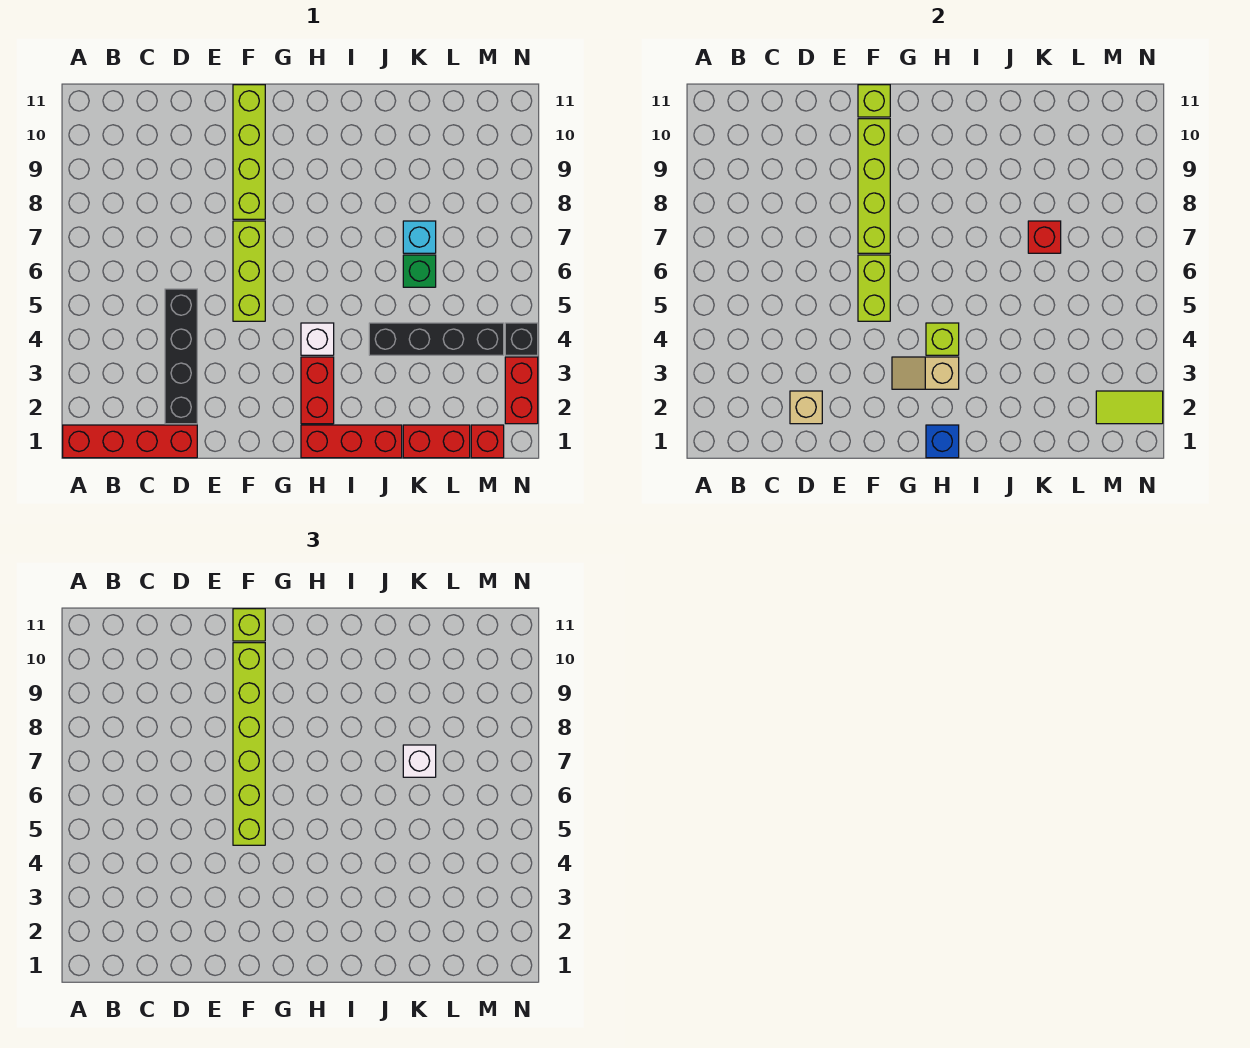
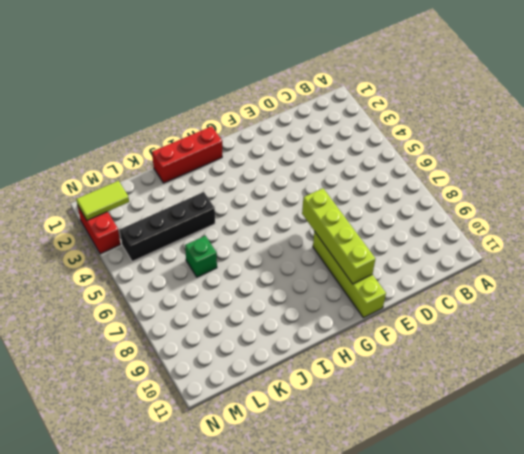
none -> red 1x4 brick [63,425,197,458]
none -> black 1x4 brick [165,289,197,424]
none -> lime 1x3 brick [233,221,265,321]

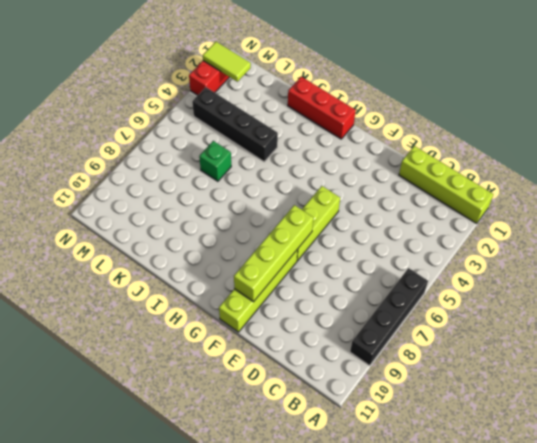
lime 1x4 brick [399,146,493,223] -> red 1x4 brick [63,425,197,458]
black 1x4 brick [350,268,428,366] -> black 1x4 brick moved to [165,289,197,424]
none -> red 1x2 brick [301,357,334,424]
none -> white 1x1 brick [301,323,334,355]
none -> red 1x2 brick [403,425,470,458]

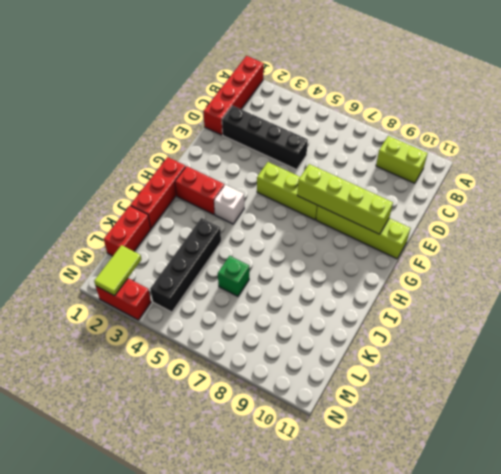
lime 1x2 brick [376,136,428,183] -> lime 1x2 brick moved to [858,255,890,321]
none -> cyan 1x1 brick [403,221,436,253]
none -> red 1x1 brick [471,425,504,458]
none -> black 1x1 brick [505,323,538,355]

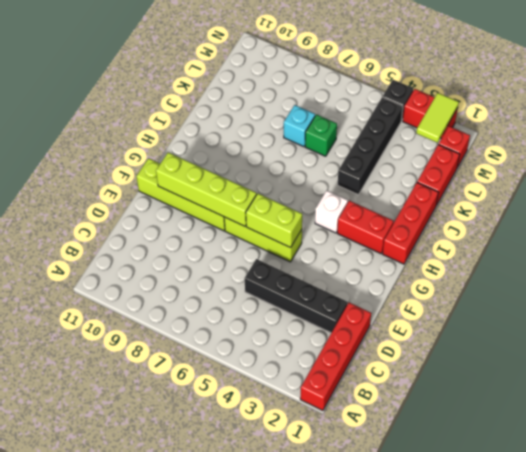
none -> tan 1x1 brick [790,391,822,424]
none -> lime 1x1 brick [858,85,890,117]
none -> tan 1x2 slope [892,357,959,389]

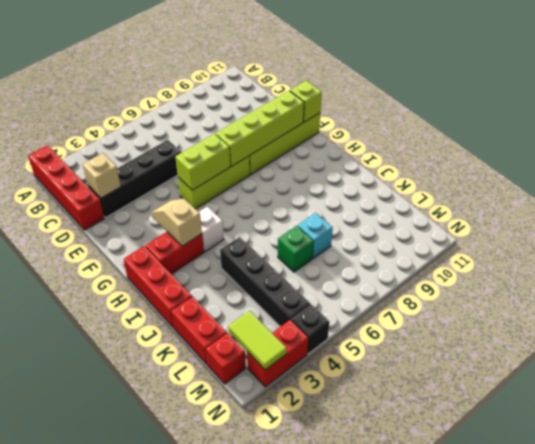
none -> blue 1x1 brick [926,425,959,458]
none -> lime 1x1 brick [926,323,959,355]
none -> red 1x1 brick [1028,221,1061,253]

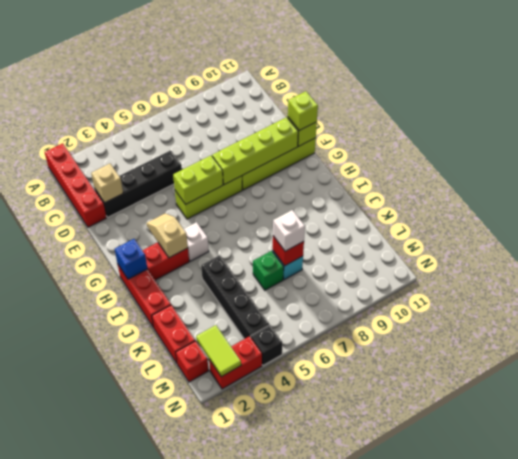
none -> lime 1x1 brick [926,323,959,355]
none -> lime 1x6 brick [233,643,265,845]

